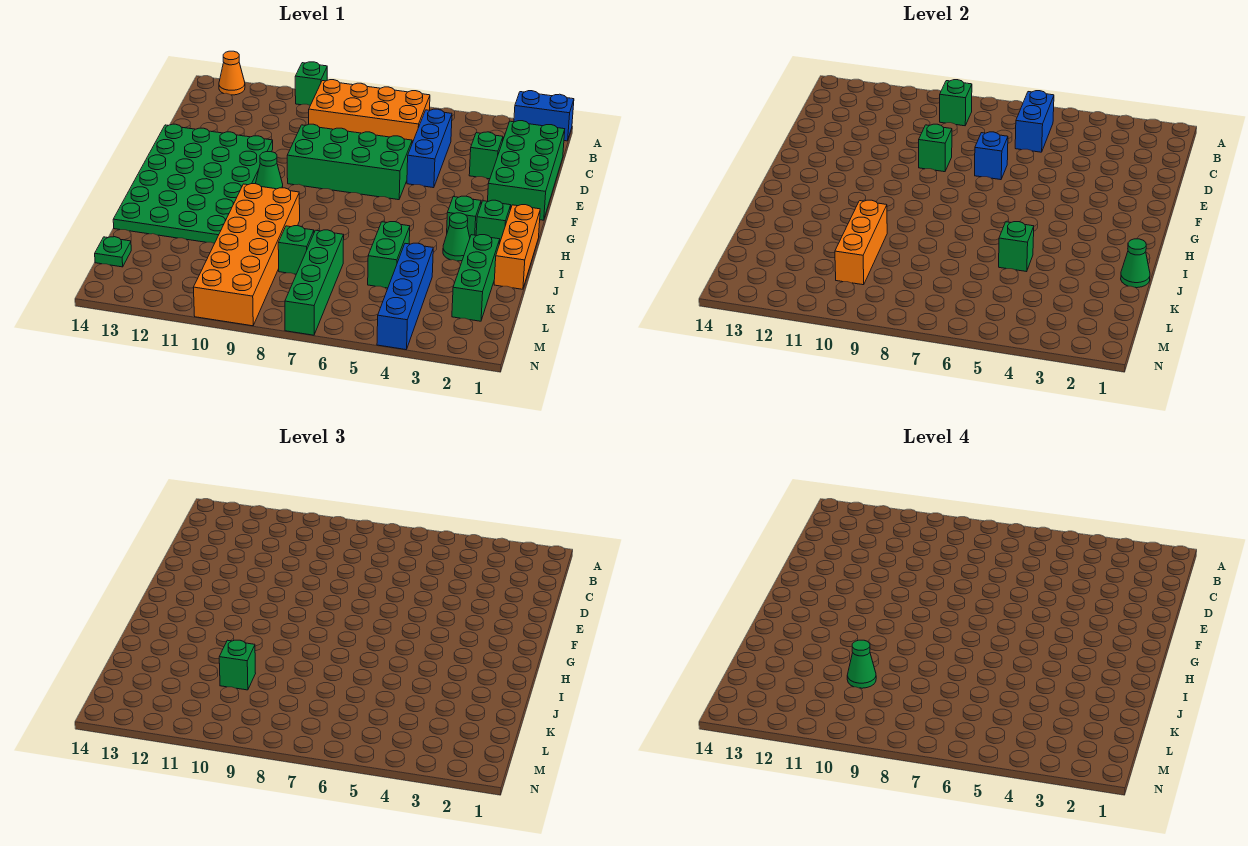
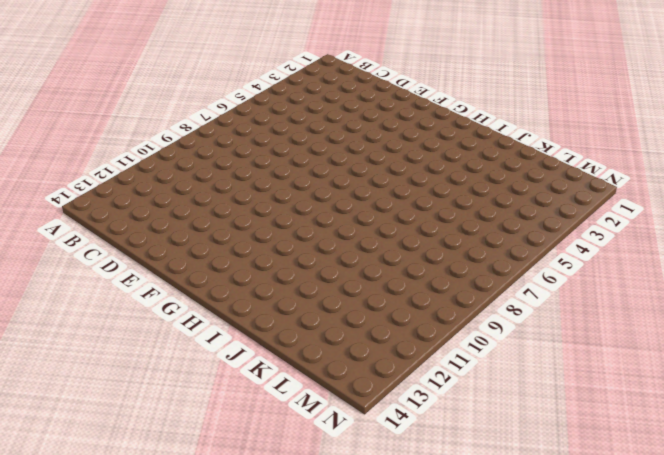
none -> blue 1x2 brick [514,91,574,141]
none -> green 1x1 brick [295,62,327,105]
none -> orange 1x1 cone [219,51,245,95]
none -> orange 2x4 brick [309,80,430,143]

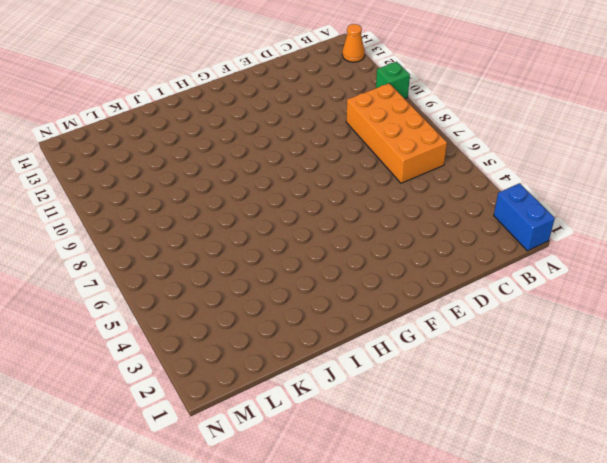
none -> green 2x4 brick [488,121,565,220]
none -> blue 1x3 brick [407,109,452,188]
none -> green 1x1 brick [469,132,503,179]
none -> green 2x4 brick [287,124,412,200]

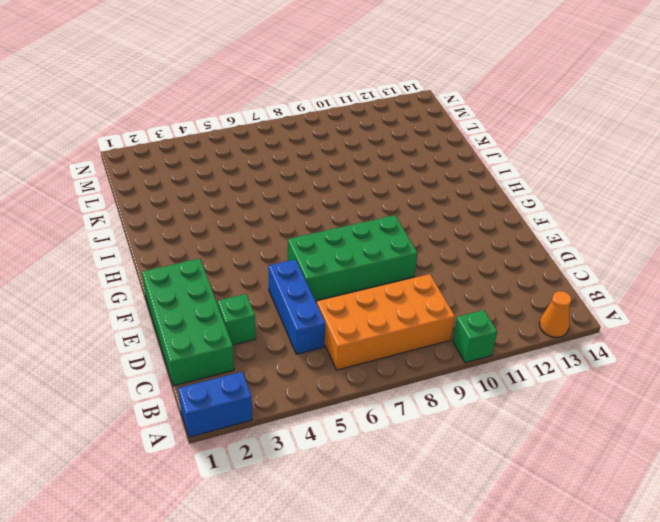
none -> green 4x6 plate [113,124,273,243]
none -> green 1x1 cone [256,152,283,189]
none -> orange 1x3 brick [494,205,540,289]
none -> green 1x1 brick [476,200,511,244]

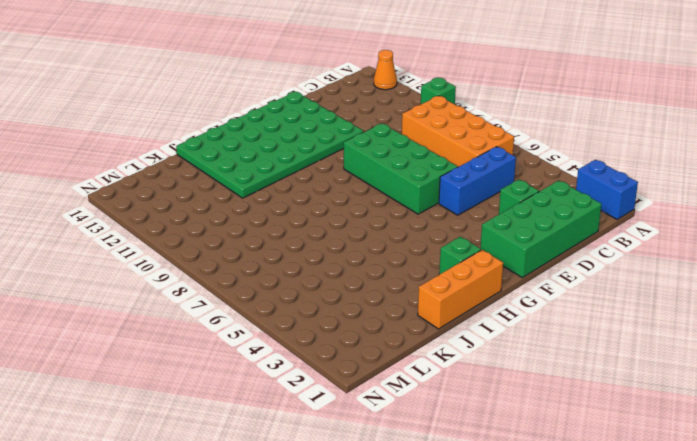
none -> green 1x1 cone [256,152,283,189]
none -> green 1x1 brick [447,196,481,237]
none -> green 1x1 cone [443,213,470,261]
none -> orange 2x6 brick [194,184,300,326]

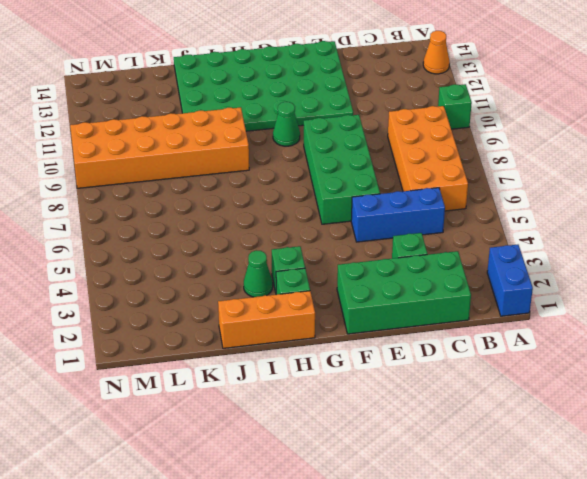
none -> green 1x3 brick [452,235,500,321]
none -> green 1x2 brick [368,222,410,288]
none -> blue 1x4 brick [377,243,433,350]
none -> green 1x4 brick [285,230,344,335]

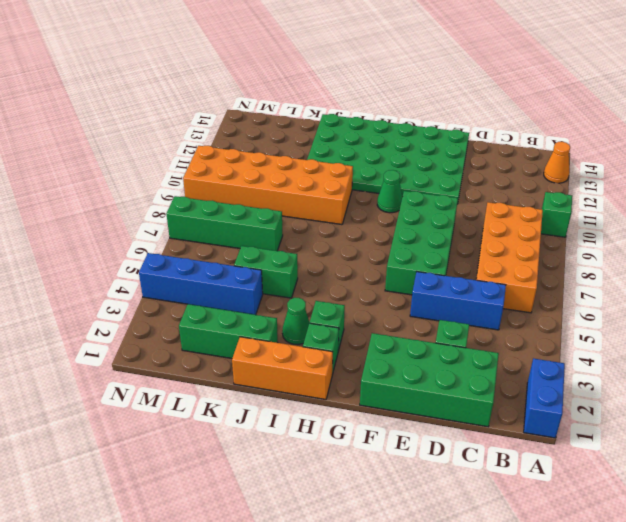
none -> green 1x1 brick [278,226,314,274]
none -> green 1x1 plate [95,237,131,267]
none -> blue 1x2 brick [1015,91,1054,152]
none -> green 1x1 brick [940,80,972,126]

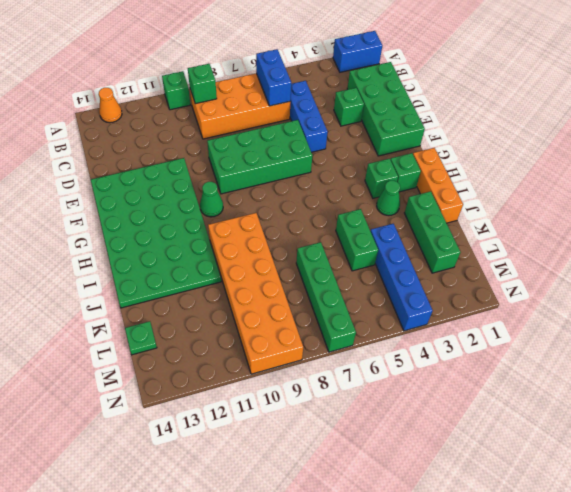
none -> green 1x1 brick [278,226,314,274]
none -> blue 1x1 brick [975,132,1008,180]
none -> green 1x1 brick [919,124,952,172]
none -> green 1x1 cone [1121,239,1150,288]

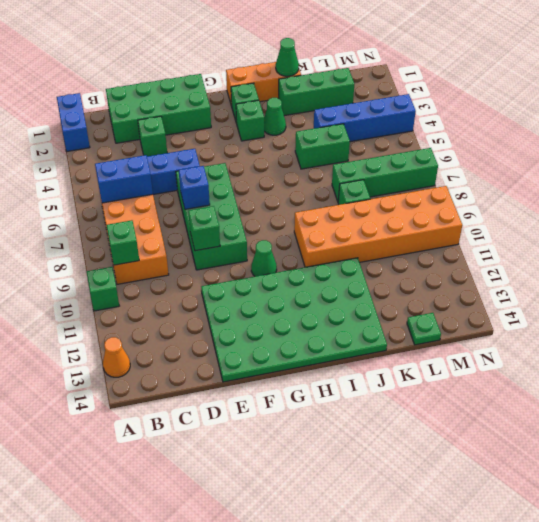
none -> green 1x1 brick [999,222,1034,272]
none -> orange 1x3 brick [835,200,887,285]
none -> green 1x1 brick [219,640,256,690]
none -> green 1x1 cone [847,640,876,688]

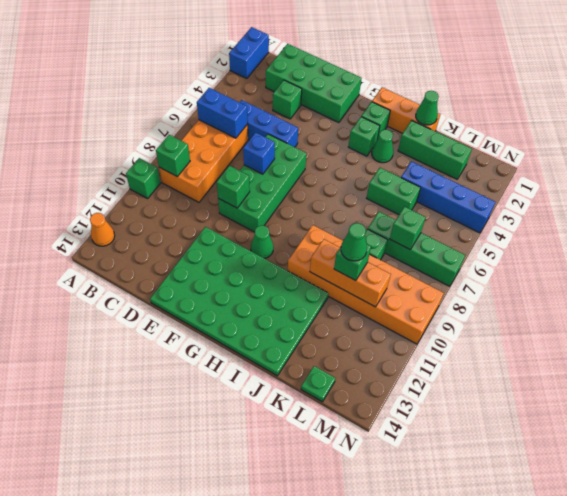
green 1x1 brick [390,207,426,250] -> green 1x1 brick moved to [999,222,1034,272]

